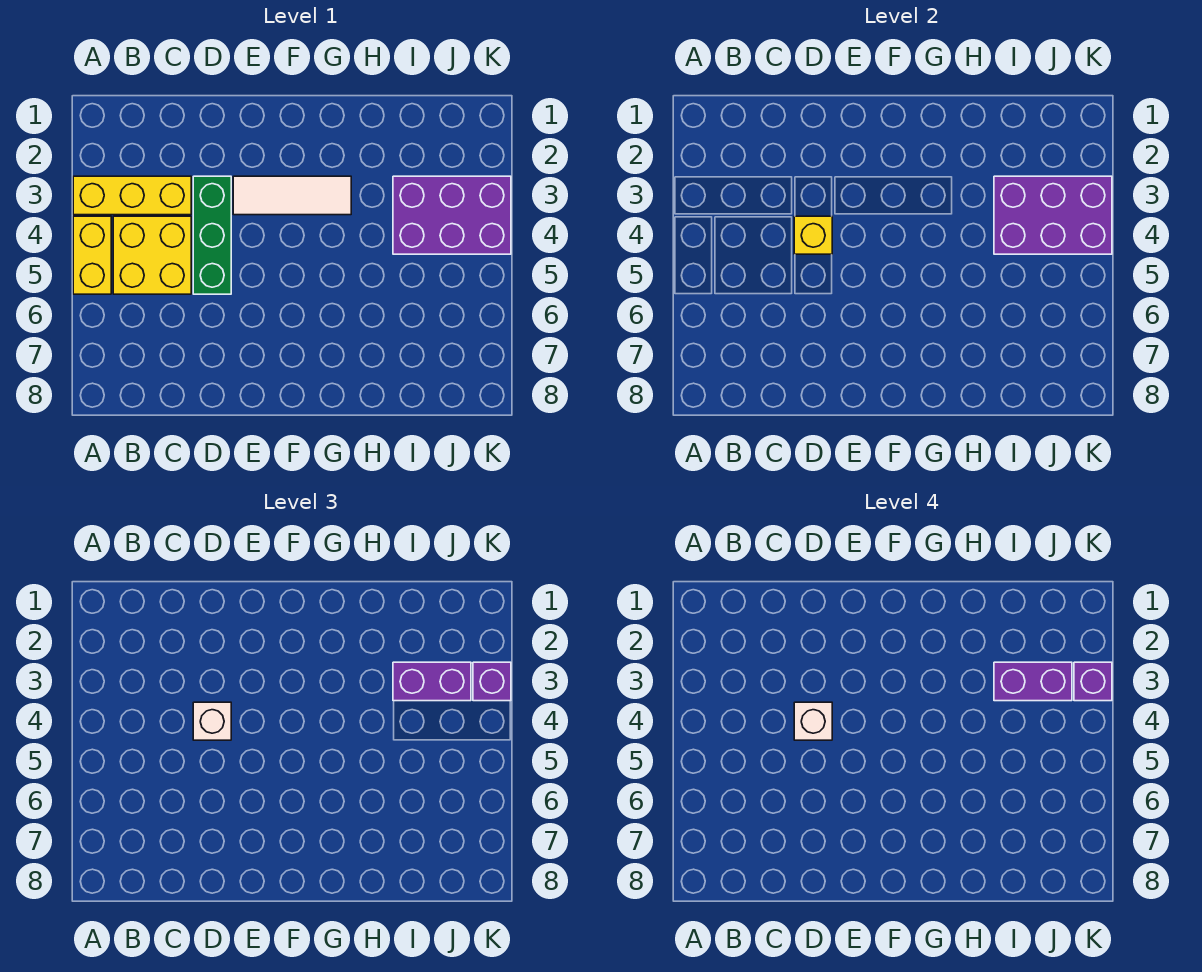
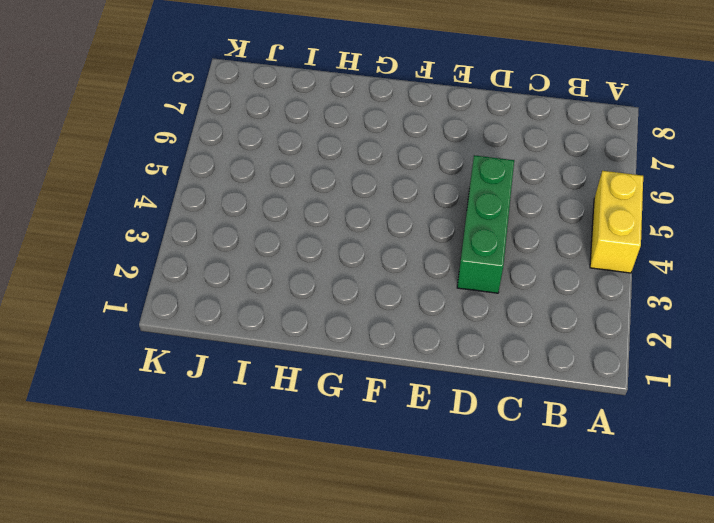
none -> yellow 1x3 brick [73,176,191,215]
none -> yellow 2x2 brick [113,216,191,294]
none -> white 1x3 tile [233,176,351,215]

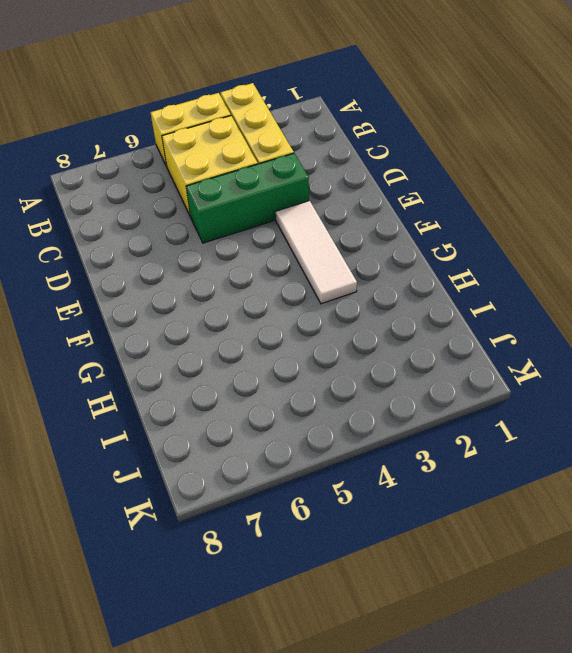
none -> purple 2x3 brick [393,176,511,254]
none -> yellow 1x1 brick [794,216,832,254]
none -> purple 2x3 brick [994,176,1112,254]

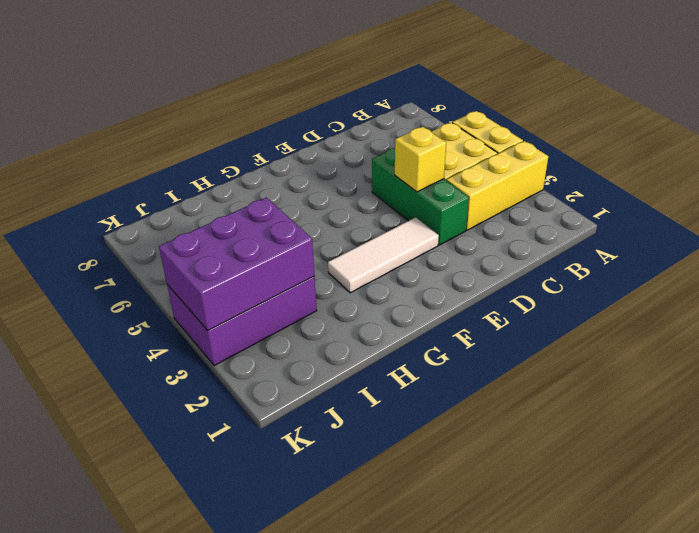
none -> white 1x1 brick [193,702,231,740]
none -> purple 1x2 brick [393,662,471,701]
none -> purple 1x1 brick [473,662,511,701]

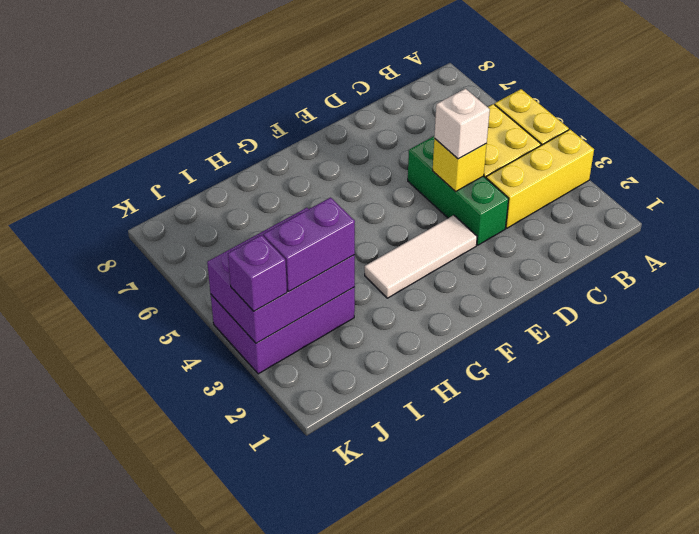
none -> white 1x1 brick [794,702,832,740]
none -> purple 1x2 brick [994,662,1072,701]
none -> purple 1x1 brick [1074,662,1112,701]

